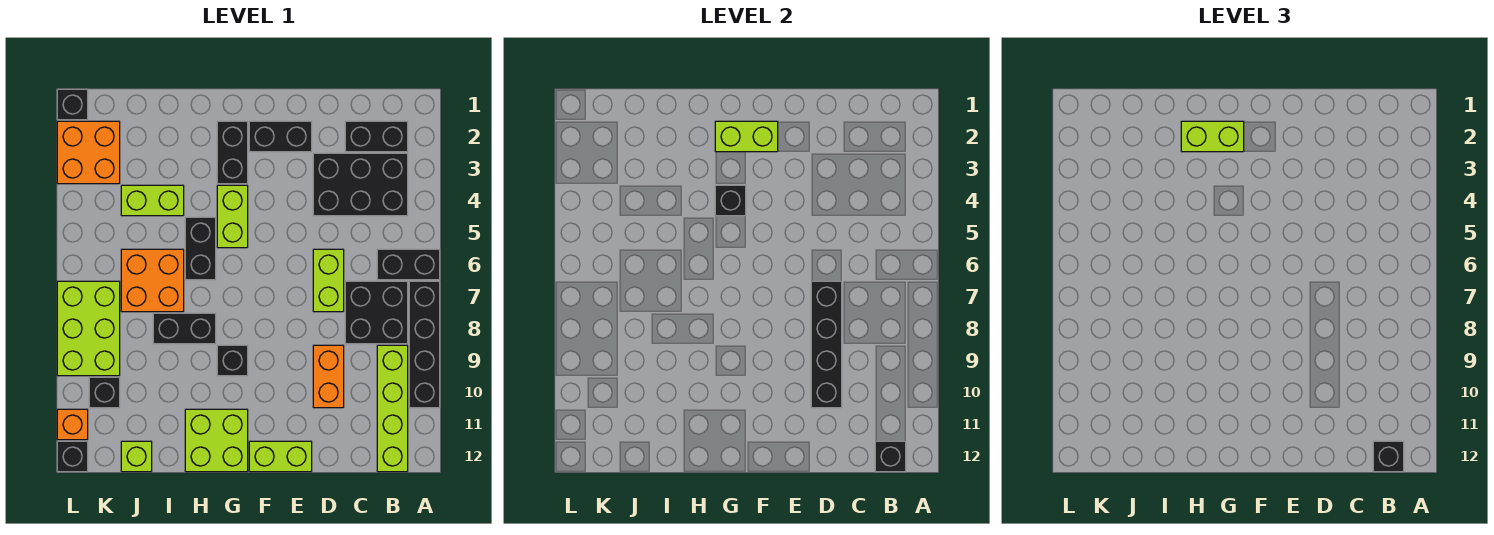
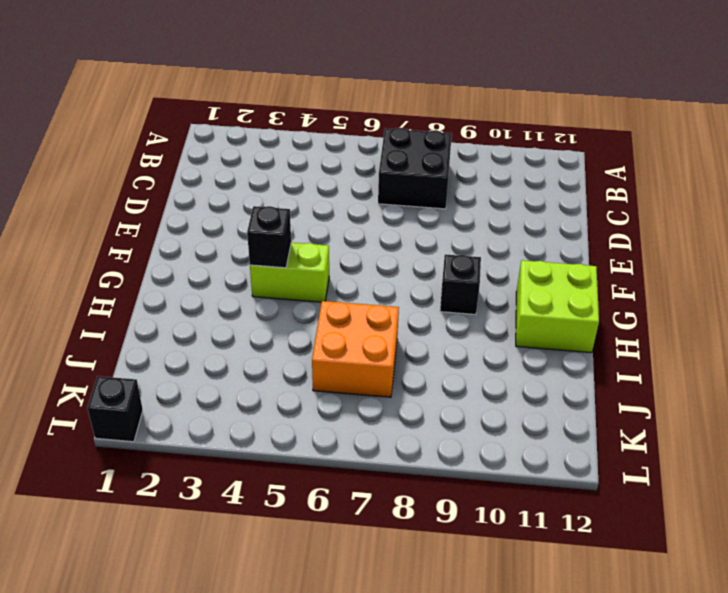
none -> black 1x2 brick [377,249,440,280]
none -> black 1x4 brick [409,281,440,408]
none -> black 1x2 brick [345,121,408,152]
none -> black 2x3 brick [313,153,408,216]

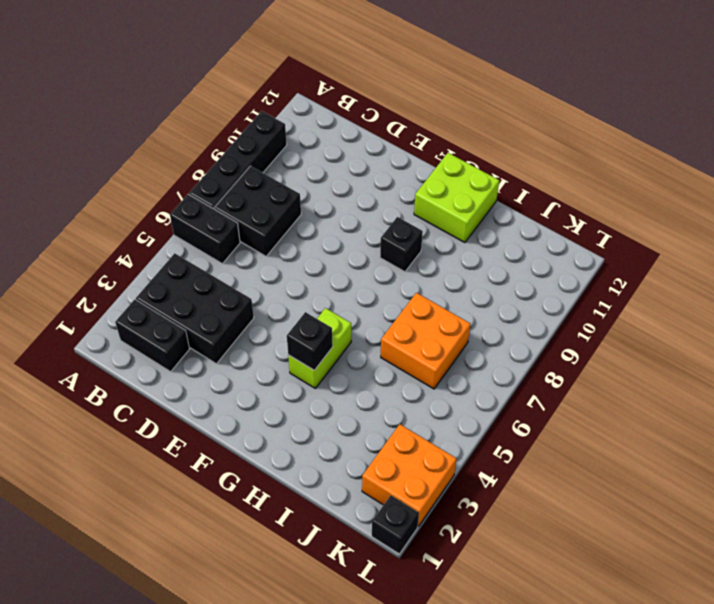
none -> lime 1x4 brick [377,345,408,472]
none -> lime 1x2 brick [313,249,344,312]
none -> orange 1x2 brick [313,345,344,408]
none -> black 1x2 brick [249,121,312,152]

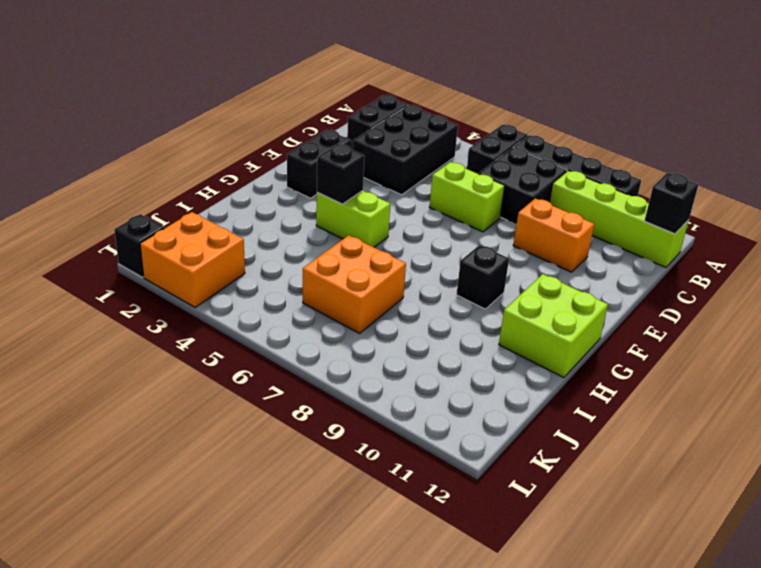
none -> lime 1x2 brick [249,441,312,472]
none -> black 1x2 brick [217,121,248,184]
none -> black 1x2 brick [185,217,216,280]
none -> black 1x2 brick [153,313,216,344]

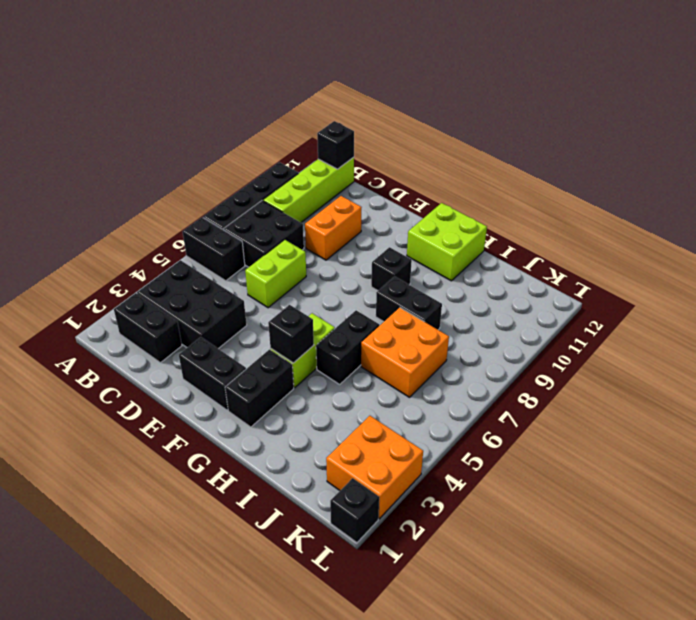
none -> lime 1x2 brick [249,441,312,472]
none -> lime 1x2 brick [121,185,184,216]
none -> lime 1x1 brick [121,441,152,472]
none -> lime 2x3 brick [57,281,120,376]

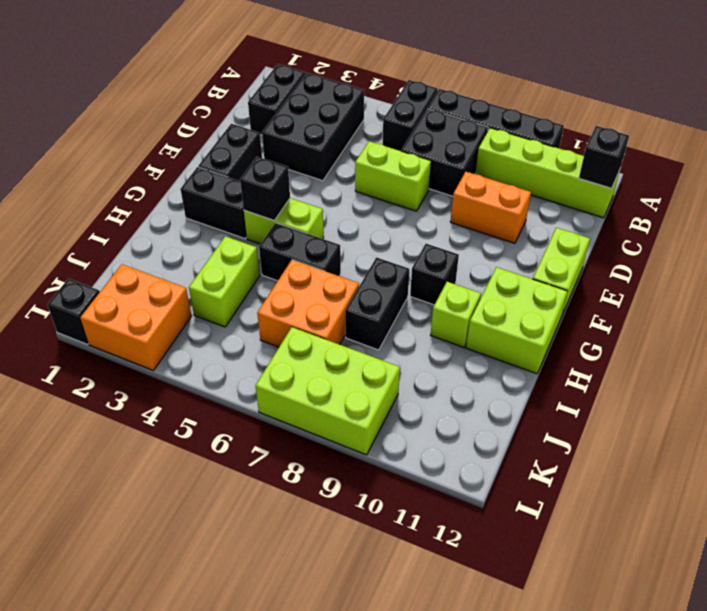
lime 1x1 brick [431,282,481,347] -> lime 1x1 brick moved to [121,441,152,472]
none -> black 1x1 brick [89,377,120,408]
none -> orange 1x1 brick [57,409,88,440]
none -> black 1x1 brick [57,441,88,472]
none -> black 1x4 brick [811,281,842,408]

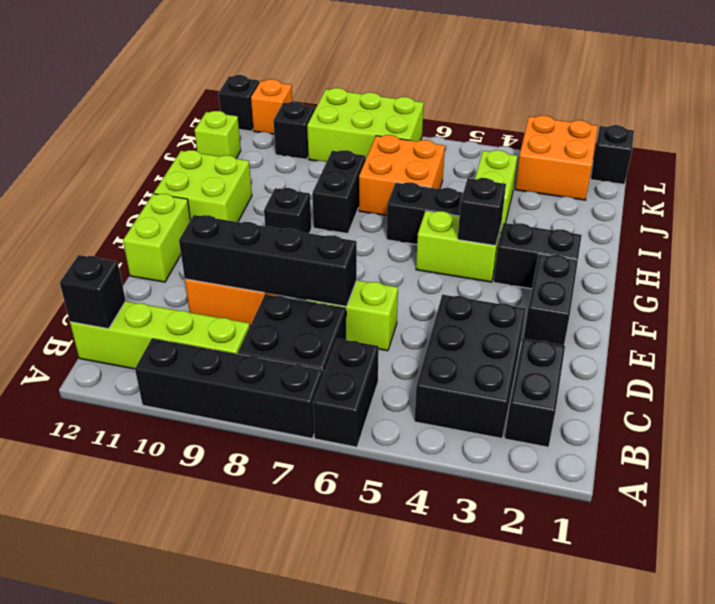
none -> lime 1x2 brick [715,121,778,152]
none -> black 1x1 brick [1373,441,1404,472]
none -> lime 1x2 brick [1181,121,1244,152]

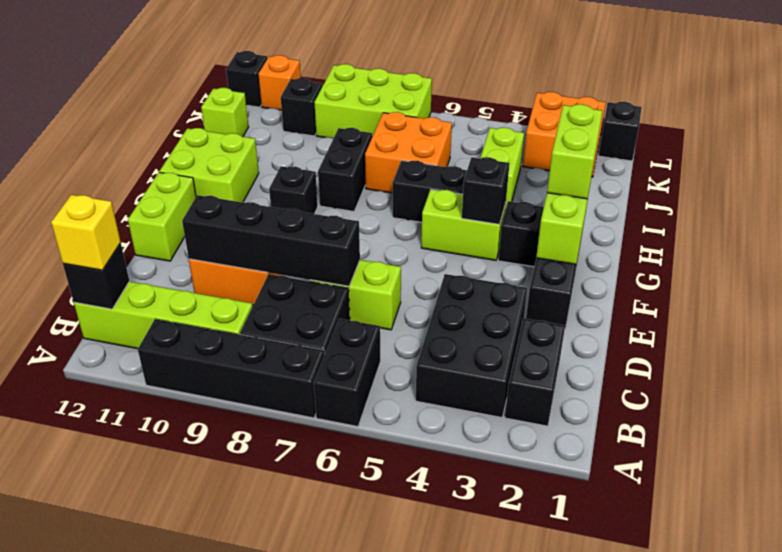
yellow 1x1 brick [51,195,121,270] -> black 1x1 brick [1373,441,1404,472]

